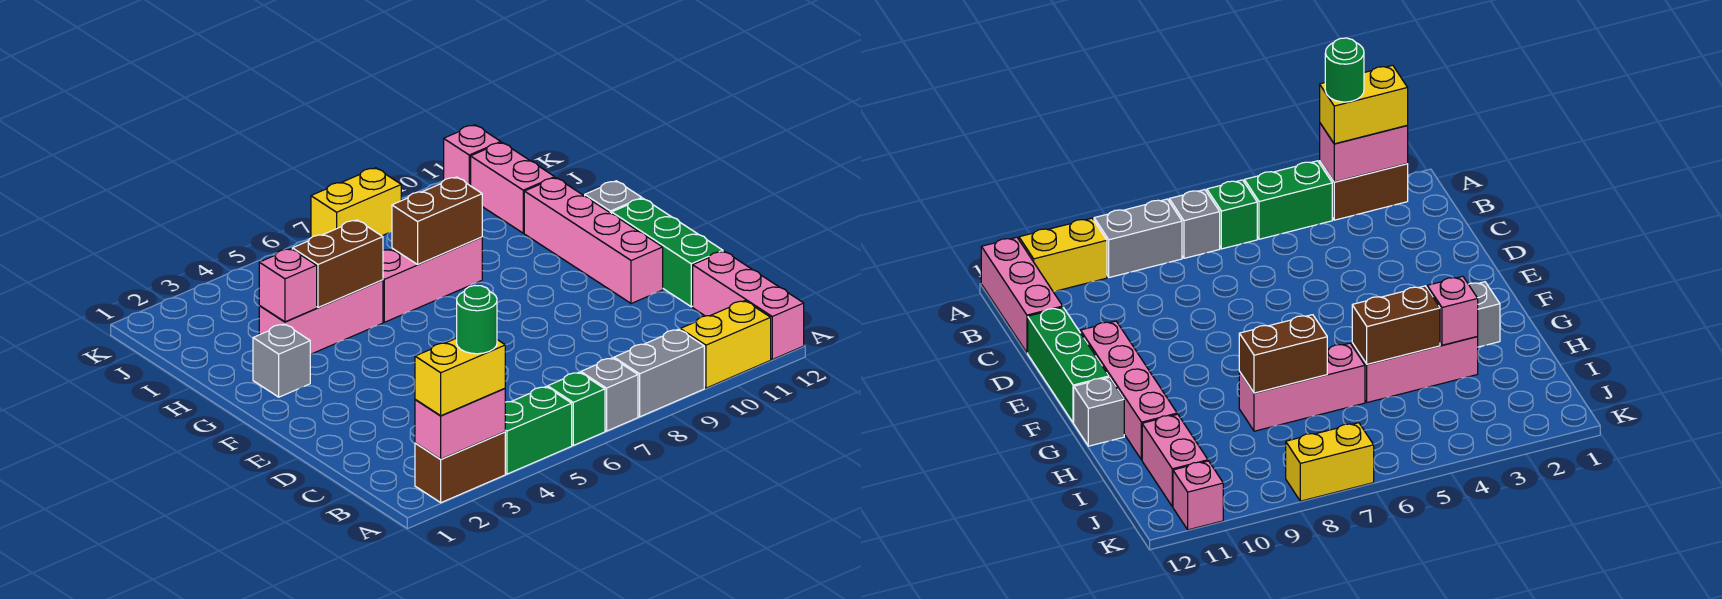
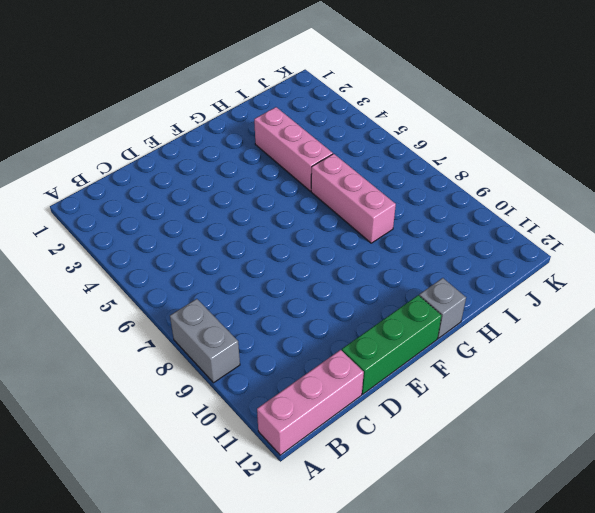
none -> brown 1x2 brick [415,432,505,503]
none -> green 1x2 brick [505,387,572,474]
none -> green 1x1 brick [548,372,605,445]

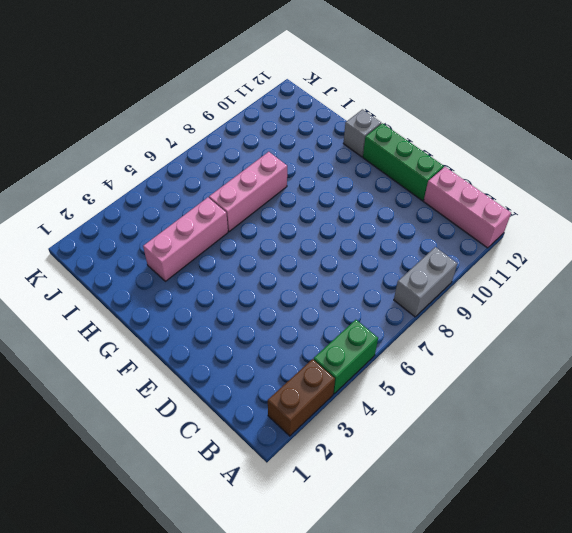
none -> green 1x1 brick [548,372,605,445]
none -> grey 1x1 brick [581,358,638,431]
none -> yellow 1x2 brick [680,301,771,388]

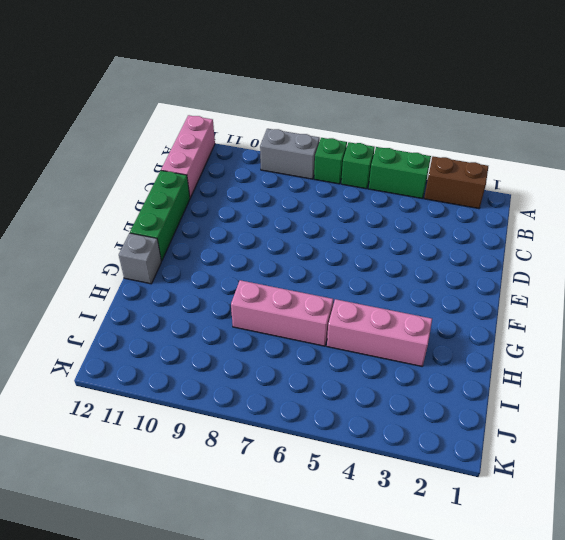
green 1x1 brick [314,138,347,184] -> grey 1x1 brick [581,358,638,431]
none -> yellow 1x2 brick [680,301,771,388]
none -> pink 1x4 brick [524,178,663,304]
none -> grey 1x1 brick [253,324,310,397]

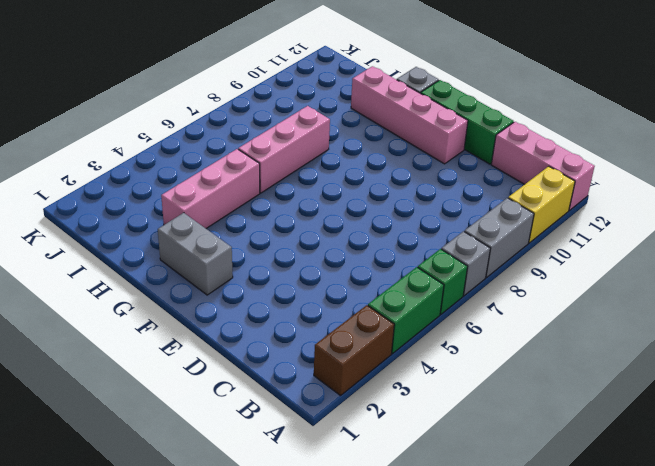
grey 1x2 brick [158,213,233,295] -> grey 1x1 brick [253,324,310,397]
none -> pink 1x2 brick [471,143,555,233]
none -> yellow 1x2 brick [311,168,401,238]
none -> pink 1x1 brick [444,125,501,186]

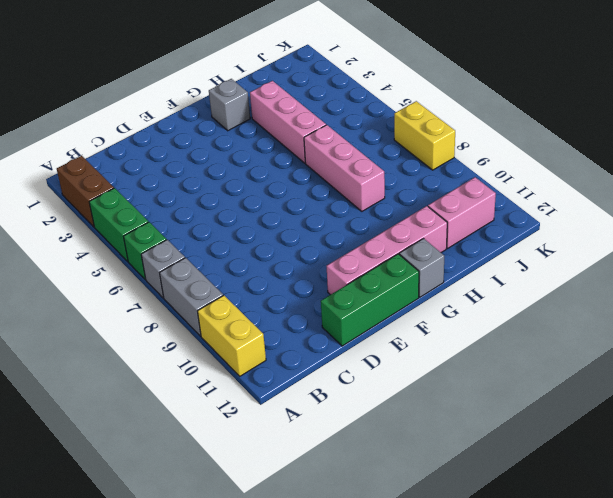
none -> pink 1x3 brick [693,251,804,359]
none -> pink 1x1 brick [444,125,501,186]
none -> pink 1x2 brick [415,389,505,459]

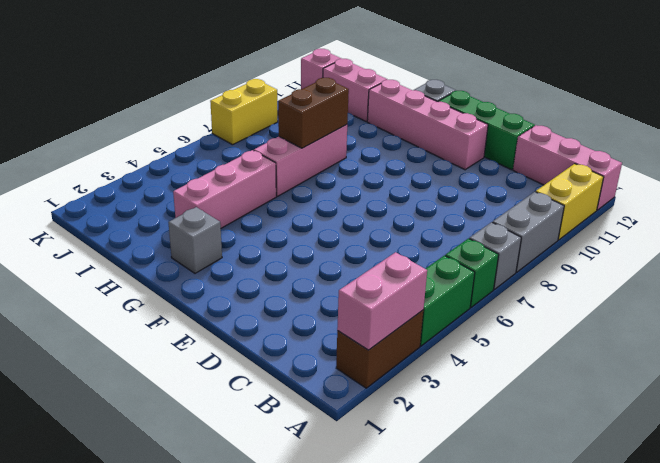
none -> pink 1x1 brick [259,249,317,322]
none -> brown 1x2 brick [292,220,383,307]
none -> yellow 1x2 brick [415,338,505,416]

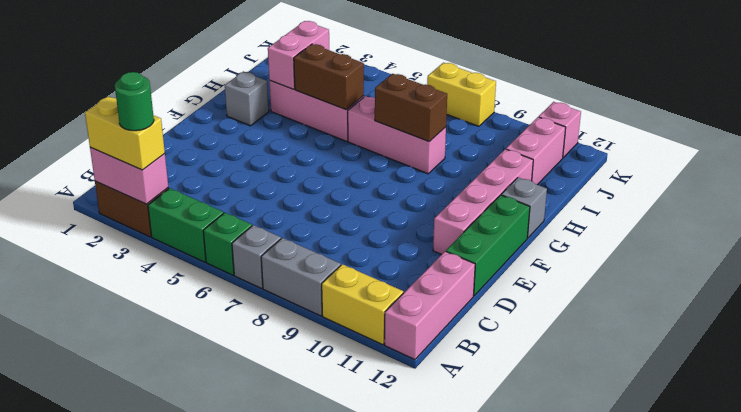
pink 1x2 brick [268,21,329,89] -> pink 1x1 brick [259,249,317,322]

